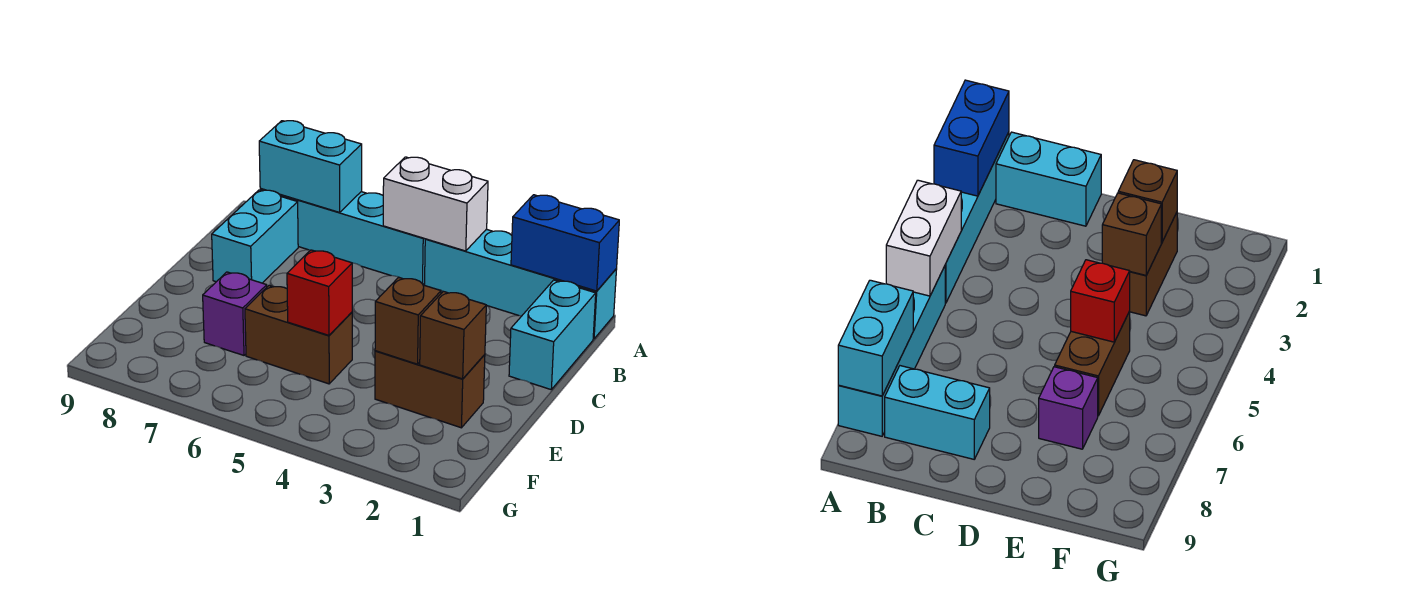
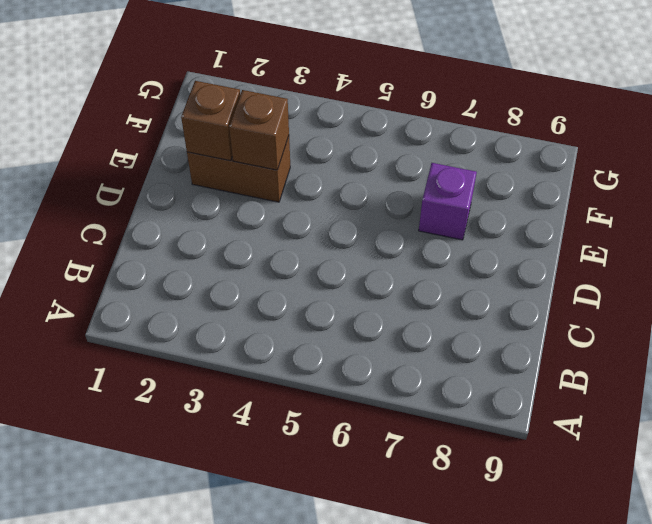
none -> cyan 1x4 brick [425,229,617,339]
none -> cyan 1x4 brick [260,188,425,284]
none -> cyan 1x2 brick [509,280,596,389]

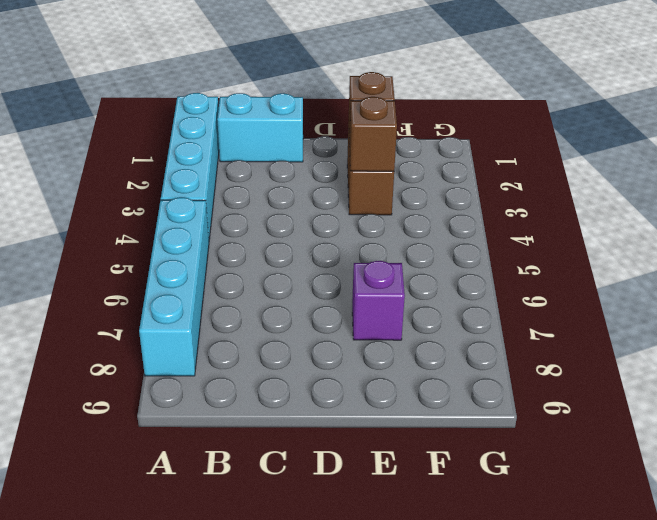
none -> cyan 1x2 brick [212,190,298,283]
none -> brown 1x2 brick [245,286,352,384]
none -> blue 1x2 brick [511,195,619,291]

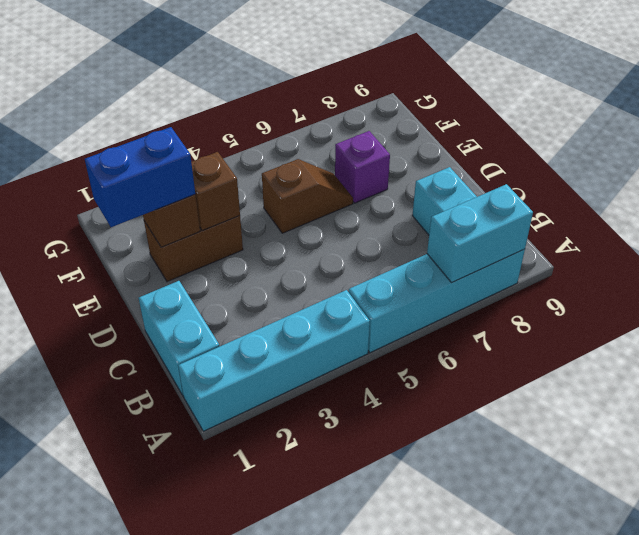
blue 1x2 brick [85,127,195,227] -> blue 1x2 brick moved to [511,195,619,291]
brown 1x2 slope [262,159,353,233] -> brown 1x2 brick [245,286,352,384]
none -> white 1x2 brick [383,157,488,251]
none -> red 1x1 brick [287,250,352,335]

